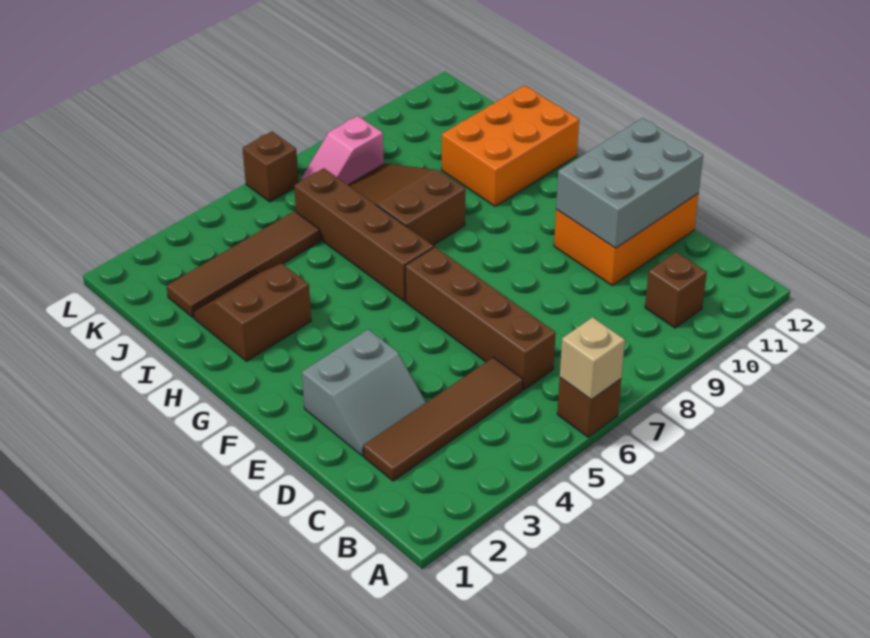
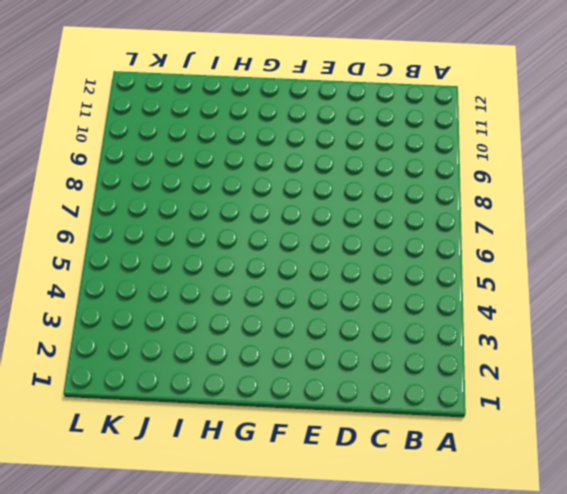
none -> brown 1x1 brick [557,378,621,437]
none -> brown 1x1 brick [645,252,707,328]
none -> brown 1x4 tile [363,357,523,481]

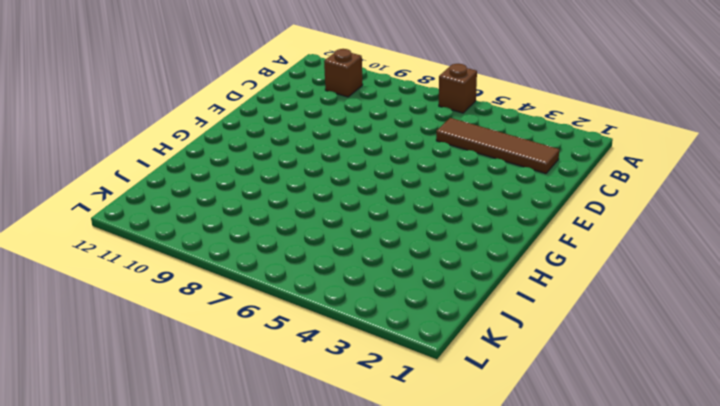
none -> brown 1x4 brick [405,247,556,390]
none -> grey 2x2 slope [302,329,426,456]
none -> orange 2x3 brick [554,194,699,286]

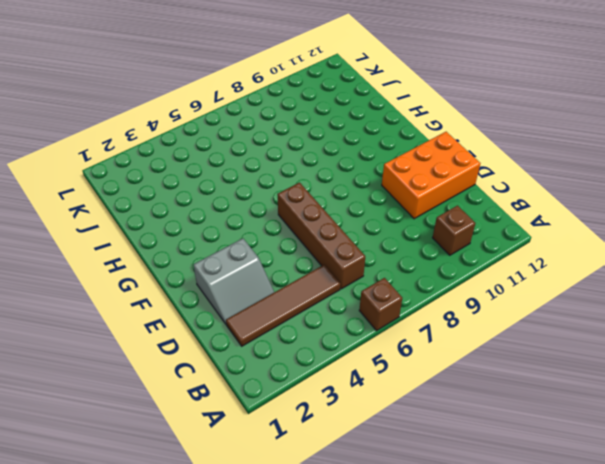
none -> brown 1x4 brick [294,168,434,301]
none -> brown 2x2 slope [193,263,311,361]
none -> brown 2x3 slope [348,164,465,245]

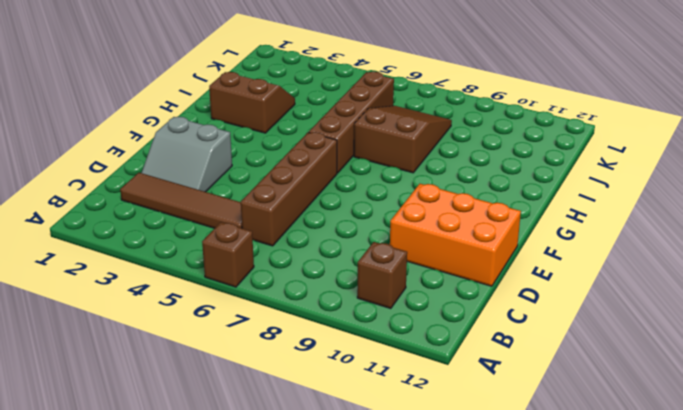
none -> orange 2x3 brick [442,85,579,206]
none -> brown 1x4 tile [167,211,320,317]
none -> pink 1x2 slope [301,116,384,185]

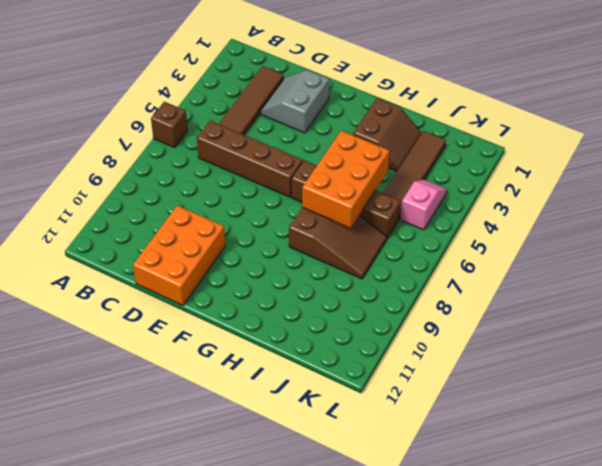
orange 2x3 brick [302,131,389,228] -> orange 2x3 brick moved to [442,85,579,206]
pink 1x2 slope [401,180,447,230] -> pink 1x2 slope moved to [301,116,384,185]
none -> brown 1x1 brick [645,252,707,328]
none -> brown 1x1 brick [243,132,299,202]
none -> tan 1x1 brick [560,317,625,399]

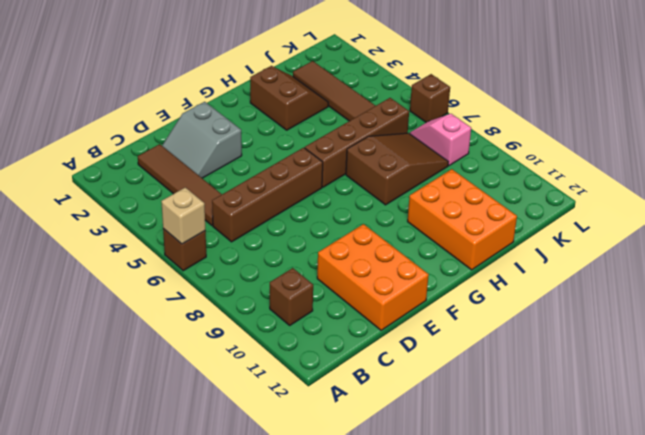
none -> grey 2x3 brick [556,118,703,248]

